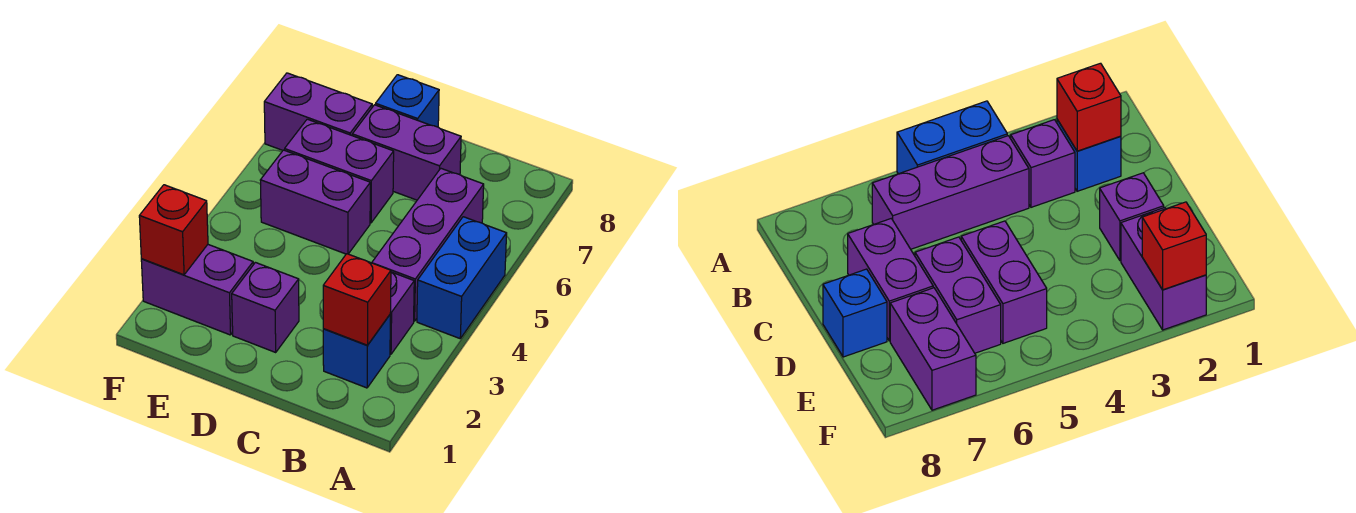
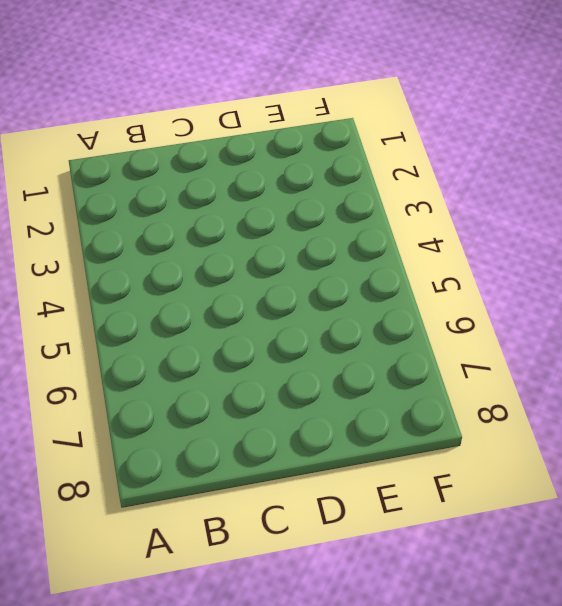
none -> blue 1x2 brick [417,217,507,338]
none -> blue 1x1 brick [323,315,390,388]
none -> purple 1x1 brick [390,272,414,354]

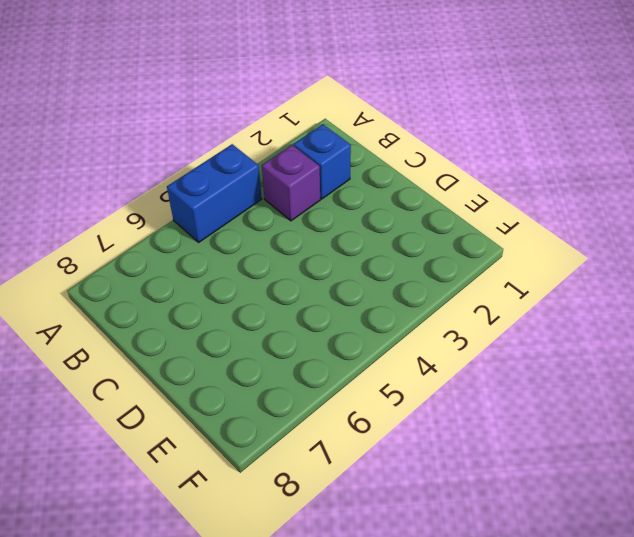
none -> purple 1x3 brick [372,169,484,321]
none -> purple 1x2 brick [352,105,461,200]
none -> purple 1x1 brick [232,263,299,352]

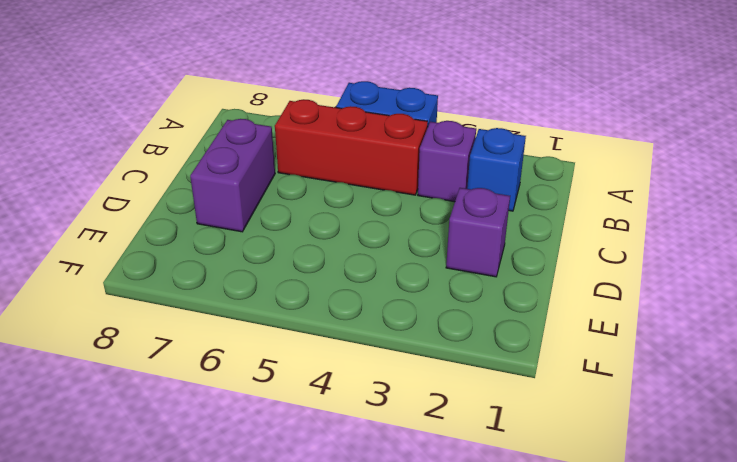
red 1x3 brick [275,100,428,195] -> purple 1x3 brick [372,169,484,321]
none -> purple 1x2 brick [260,150,370,254]
none -> purple 1x2 brick [285,119,394,223]
none -> blue 1x1 brick [375,75,439,127]

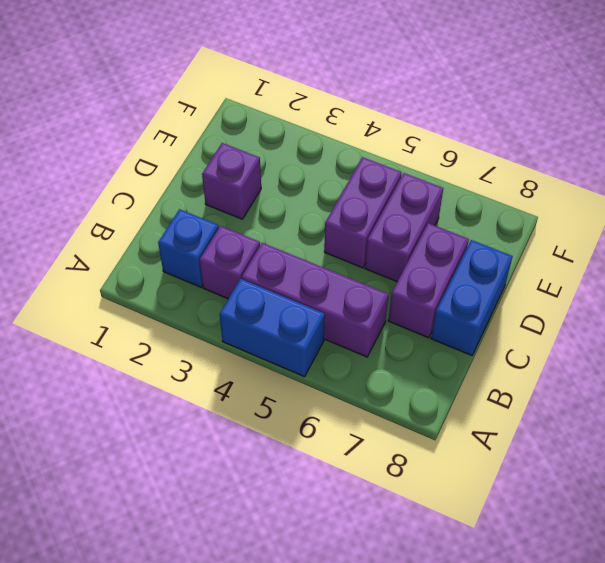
blue 1x2 brick [431,240,513,355] -> blue 1x1 brick [375,75,439,127]
none -> purple 1x2 brick [141,245,253,335]
none -> purple 1x2 brick [264,73,372,150]
none -> red 1x1 brick [323,254,391,345]

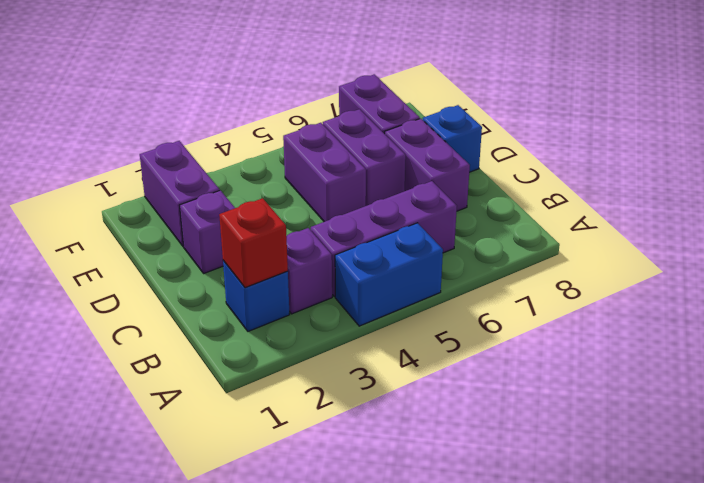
none -> red 1x1 brick [139,185,208,275]

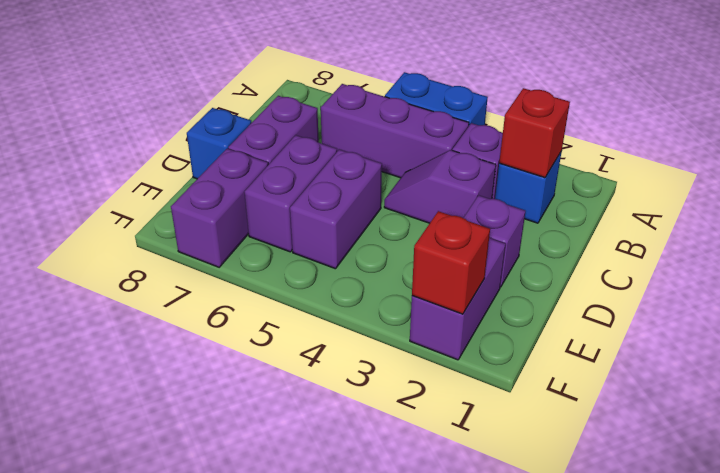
purple 1x2 slope [384,150,496,223] -> none

